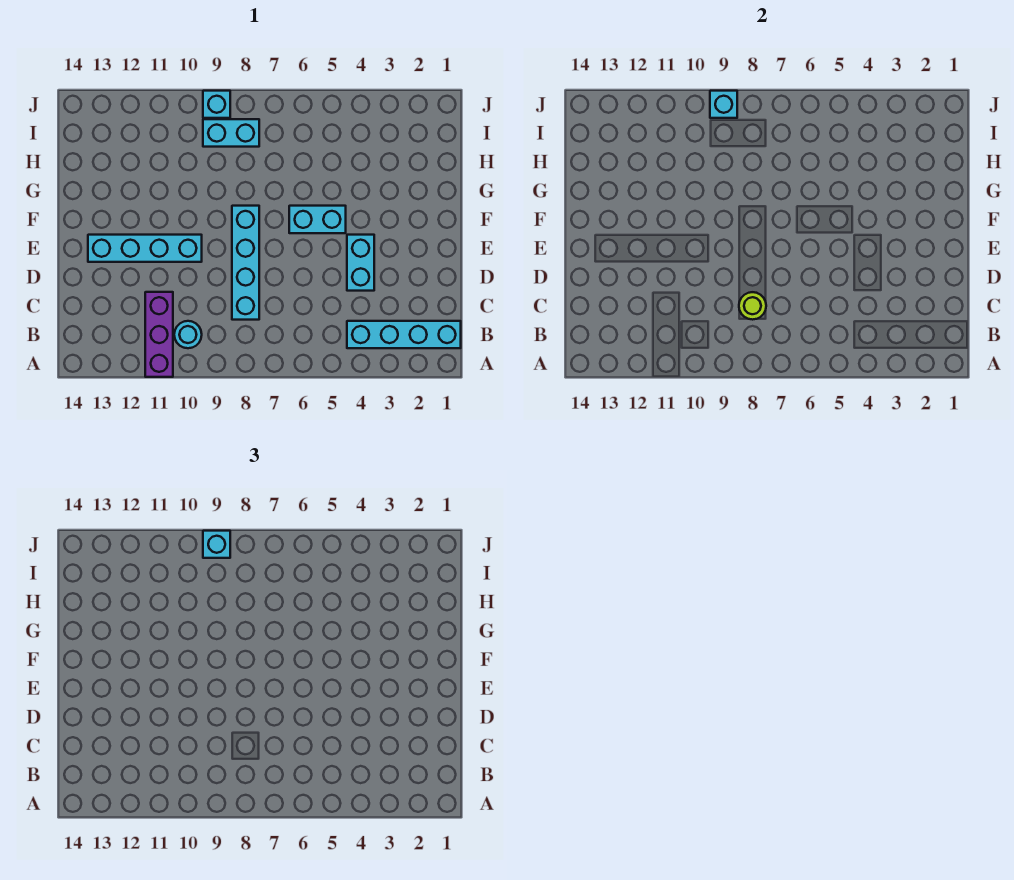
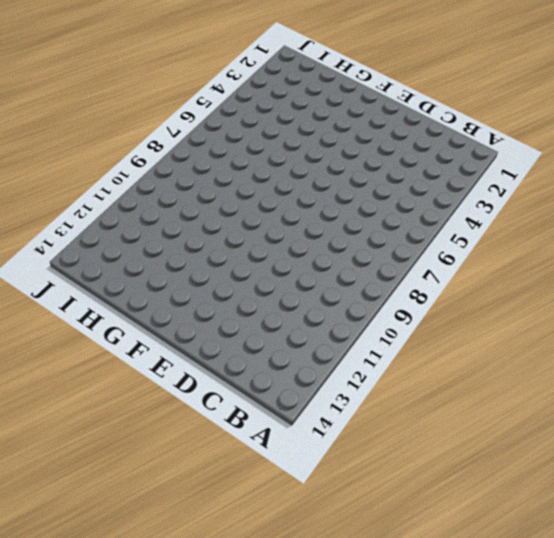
none -> purple 1x3 brick [145,292,173,377]
none -> cyan 1x4 brick [347,321,461,348]
none -> cyan 1x1 round brick [174,321,202,348]

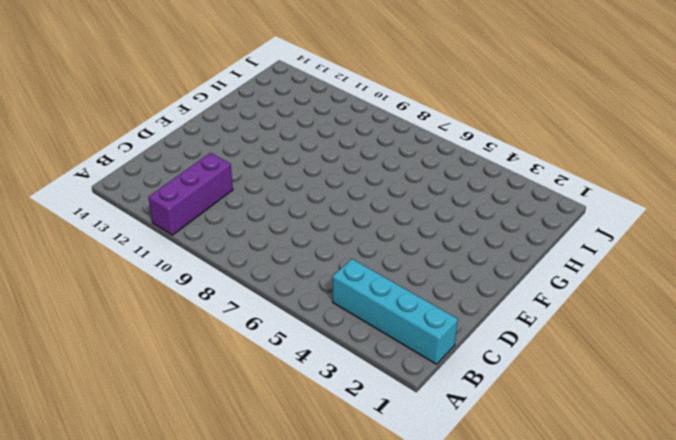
none -> cyan 1x1 round brick [174,321,202,348]
none -> cyan 1x4 brick [232,206,259,320]
none -> cyan 1x2 brick [347,235,374,291]

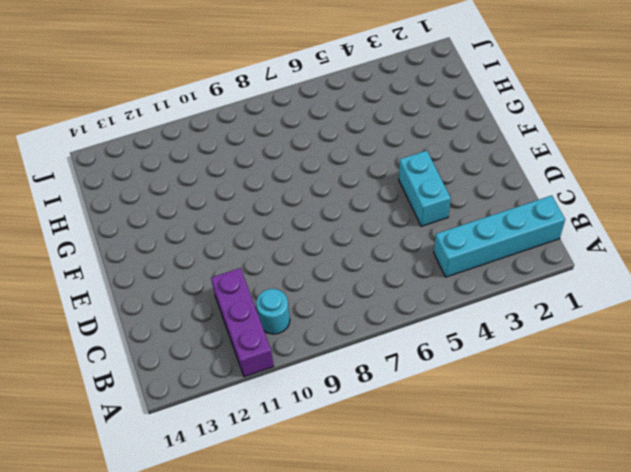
none -> cyan 1x4 brick [232,206,259,320]
none -> cyan 1x4 brick [88,235,202,262]
none -> cyan 1x2 brick [289,206,346,233]

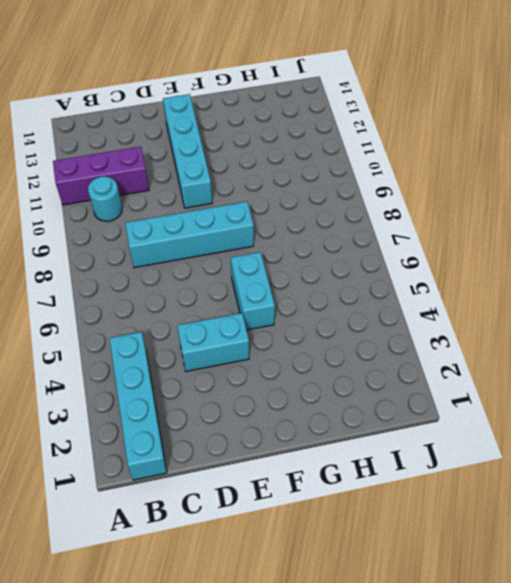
none -> cyan 1x2 brick [203,119,259,147]
none -> cyan 1x1 brick [203,91,230,118]
none -> lime 1x1 round brick [739,292,766,320]

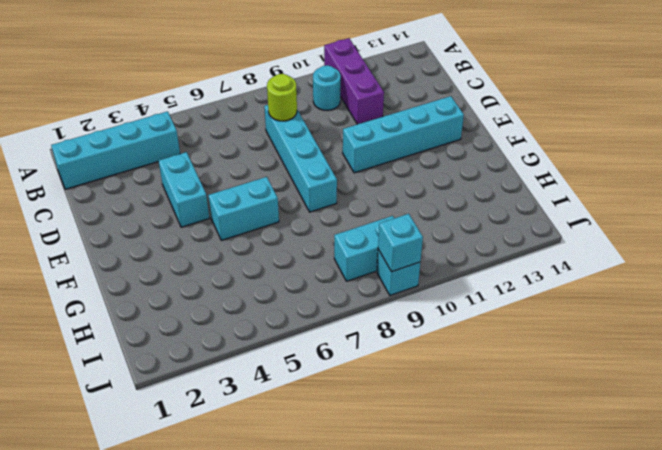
none -> cyan 1x1 brick [203,531,230,558]

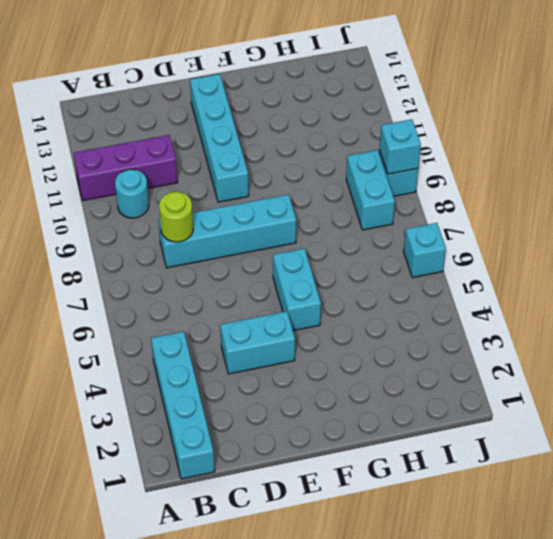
cyan 1x1 brick [404,223,446,278] -> cyan 1x1 brick moved to [203,531,230,558]

